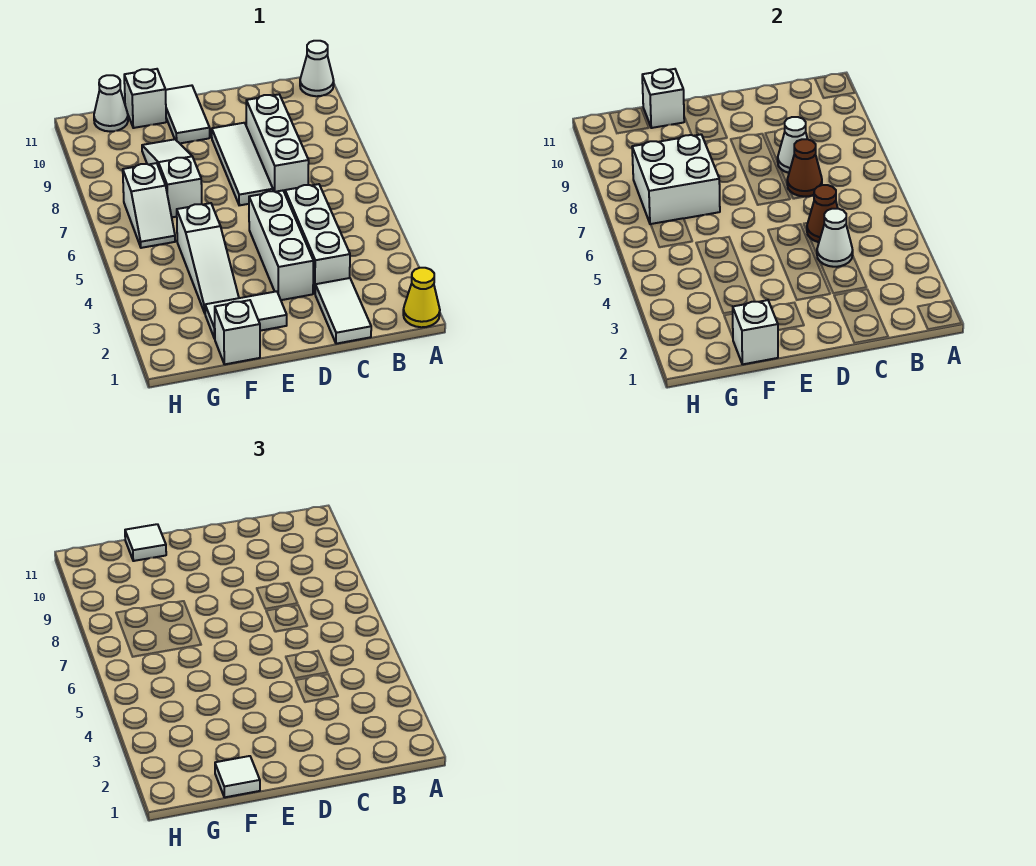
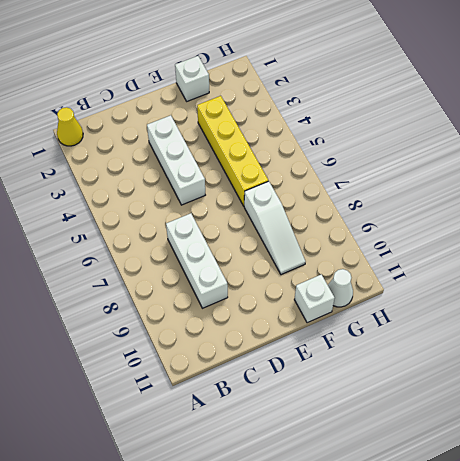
yellow 1x4 brick [197,96,268,206] -> white 1x3 slope [177,203,239,313]
none -> white 1x1 cone [300,41,334,96]
none -> white 1x2 tile [315,278,371,344]
none -> white 1x3 brick [285,184,350,293]

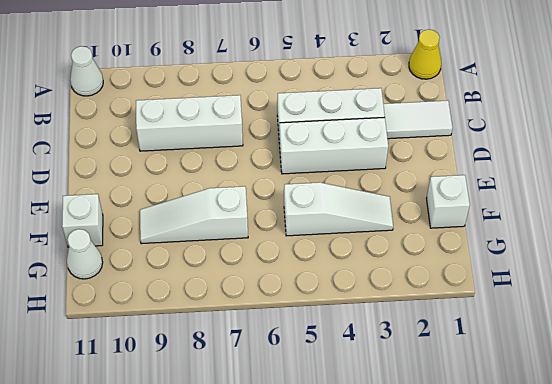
none -> white 1x3 tile [212,123,273,205]
none -> white 1x2 tile [205,291,287,339]
none -> white 1x2 tile [166,85,210,143]

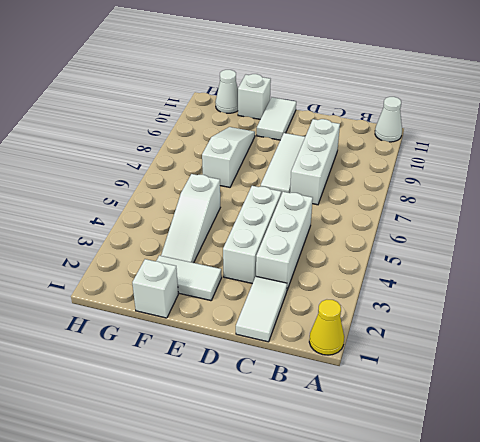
none -> white 1x2 slope [123,163,175,248]
none -> white 1x1 cone [817,209,853,267]
none -> brown 1x1 cone [807,185,838,242]

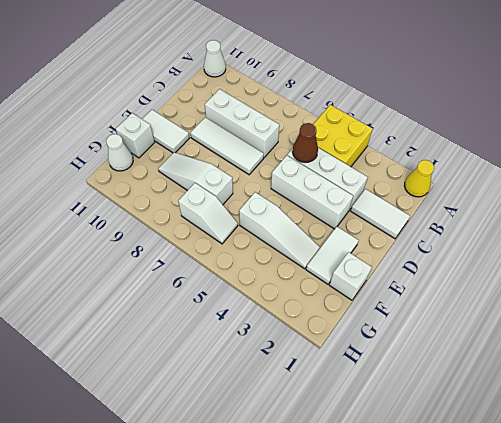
yellow 2x2 brick [313,105,373,167] -> none
none -> white 1x1 cone [817,209,853,267]
none -> brown 1x1 cone [787,139,822,197]
none -> white 1x1 cone [778,117,807,173]

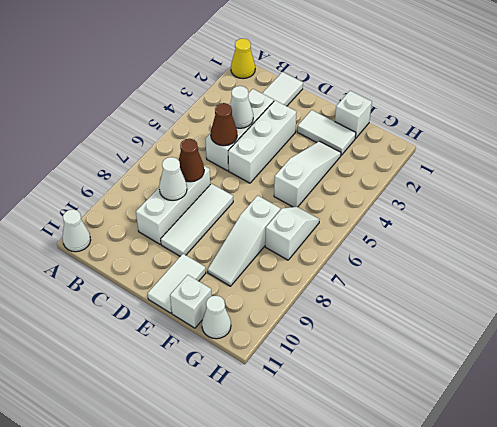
none -> white 1x1 brick [733,300,778,364]
none -> white 2x2 brick [632,135,720,224]
none -> white 1x1 brick [642,69,684,128]

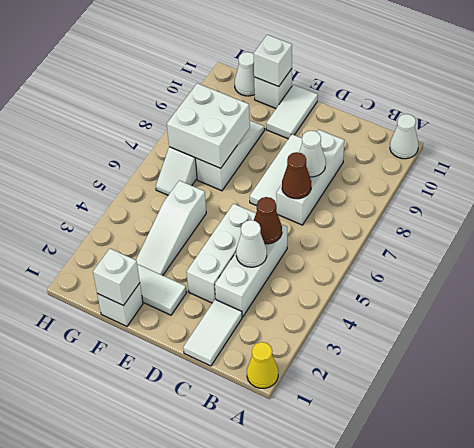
none -> white 1x1 tile [215,756,260,797]
none -> white 1x1 tile [125,524,166,561]

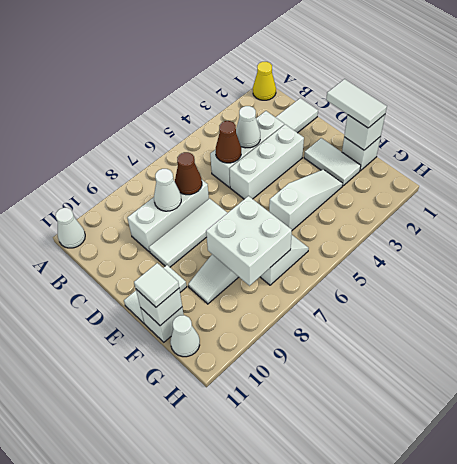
white 1x2 tile [326,79,387,128] -> white 1x1 tile [215,756,260,797]

